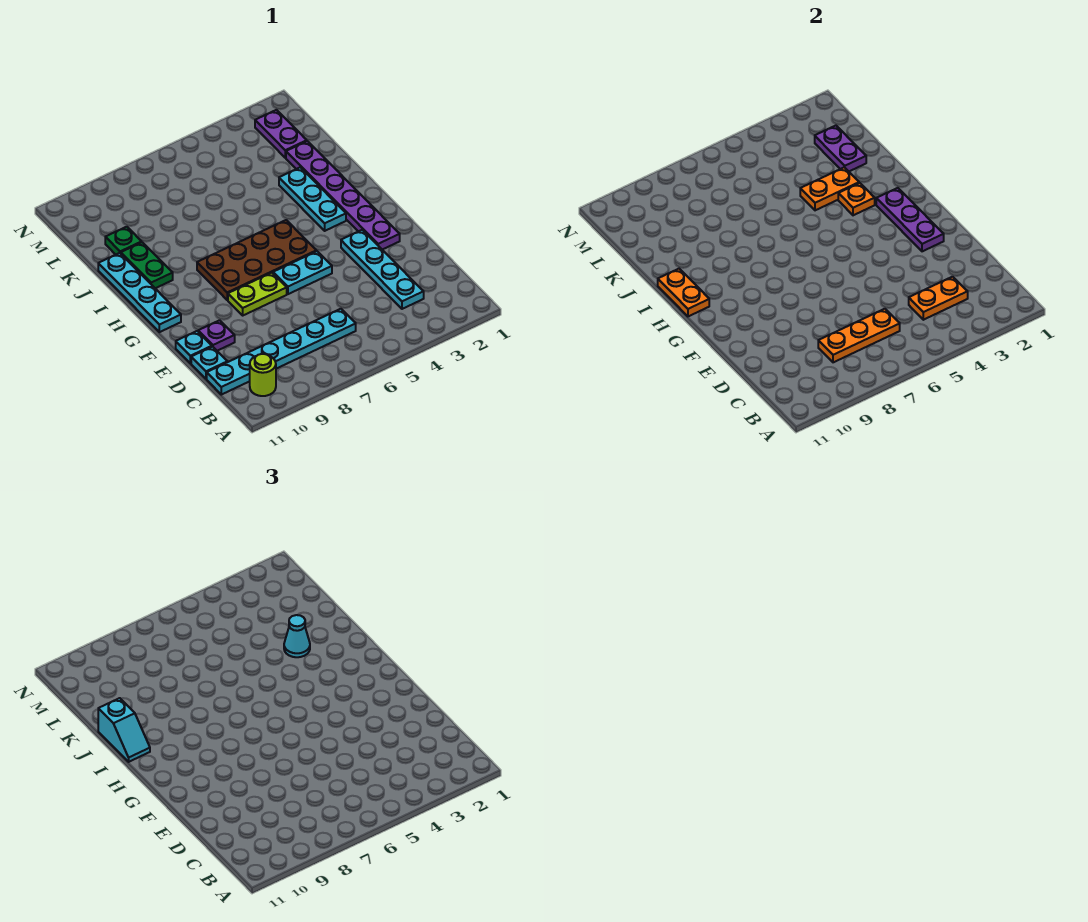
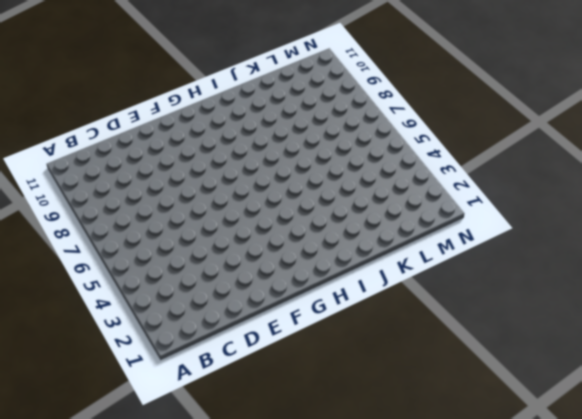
none -> lime 1x1 round brick [250,354,276,396]
none -> cyan 1x4 plate [341,230,424,309]
none -> cyan 1x6 plate [207,309,356,395]

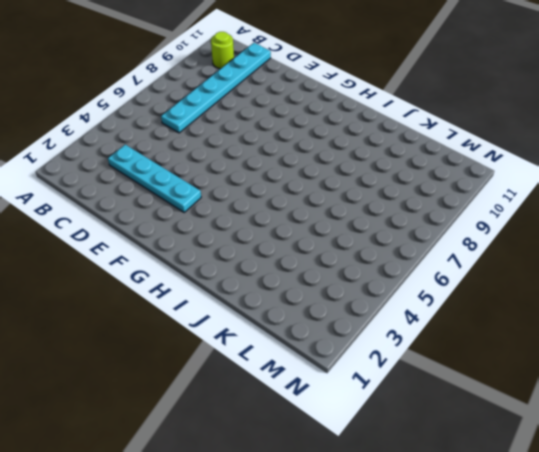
none -> cyan 1x1 plate [191,347,227,379]
none -> purple 1x1 plate [198,320,235,351]
none -> cyan 1x1 plate [176,331,212,363]

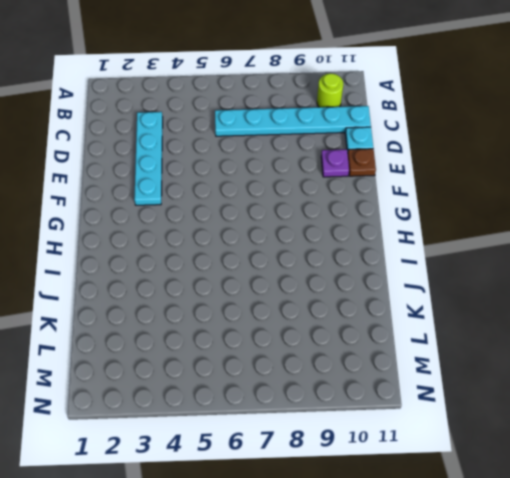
brown 1x1 plate [348,149,376,176] -> cyan 1x1 plate [176,331,212,363]
none -> purple 1x6 plate [286,141,400,250]
none -> cyan 1x2 plate [273,251,332,294]
none -> lime 1x2 plate [228,273,287,315]

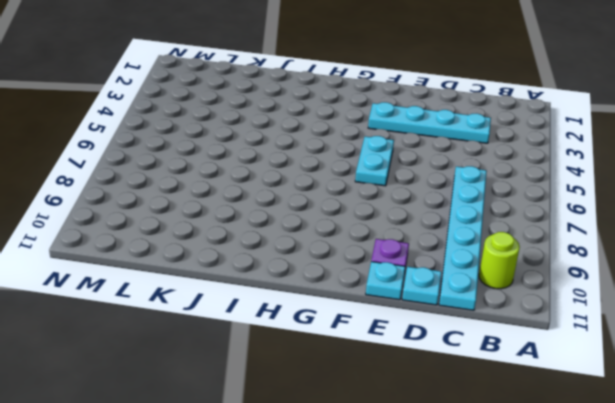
none -> purple 1x6 plate [286,141,400,250]
none -> lime 1x2 plate [228,273,287,315]
none -> brown 2x4 plate [197,220,316,300]

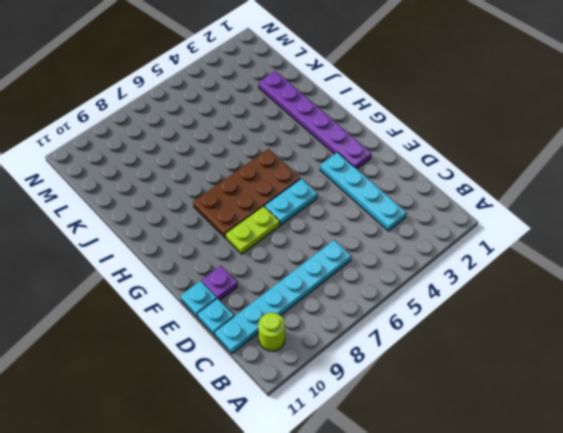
none -> cyan 1x4 plate [98,253,181,332]
none -> cyan 1x3 plate [279,167,346,231]
none -> green 1x2 plate [121,242,173,288]

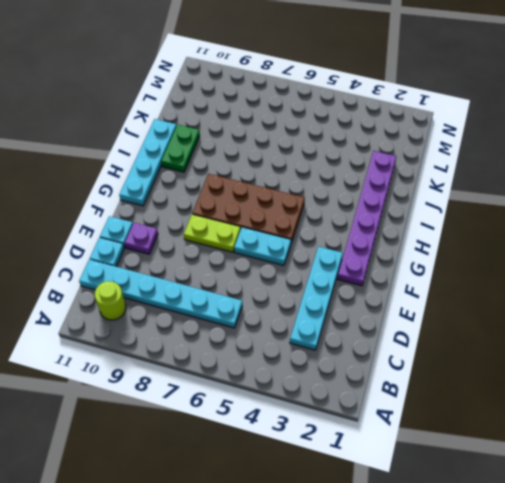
none -> cyan 1x3 plate [279,167,346,231]
none -> green 1x1 plate [105,227,142,255]
none -> purple 1x2 plate [255,110,307,158]

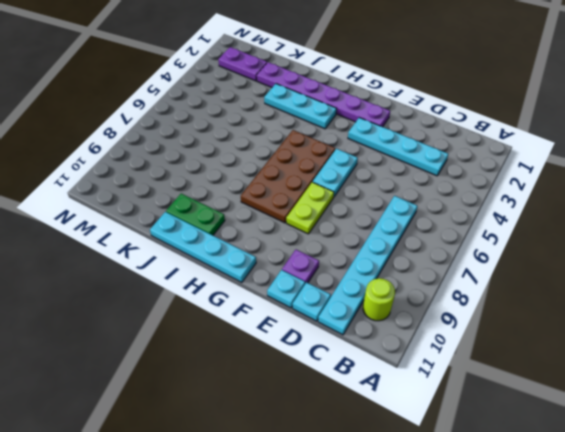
none -> green 1x1 plate [105,227,142,255]
none -> orange 1x2 plate [909,277,968,320]
none -> orange 1x3 plate [818,309,900,362]

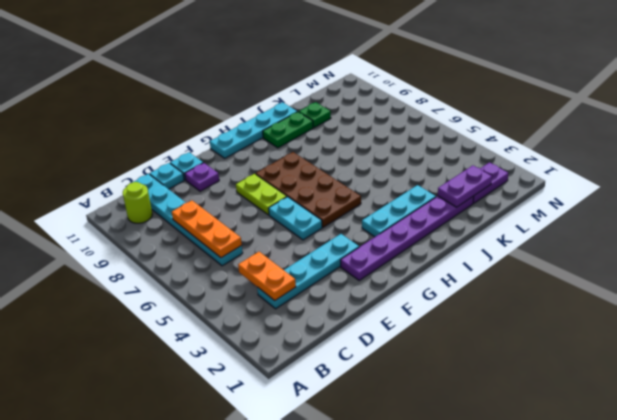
none -> purple 1x3 plate [876,188,944,251]
none -> orange 1x2 plate [658,269,709,316]
none -> orange 1x1 plate [838,183,875,215]

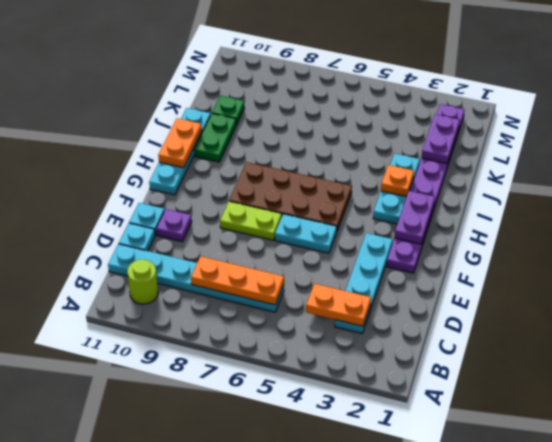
purple 1x2 plate [395,191,435,244] -> purple 1x3 plate [876,188,944,251]
none -> orange 1x2 plate [800,167,859,210]
none -> cyan 1x2 slope [98,698,150,762]
none -> cyan 1x1 cone [284,615,310,657]

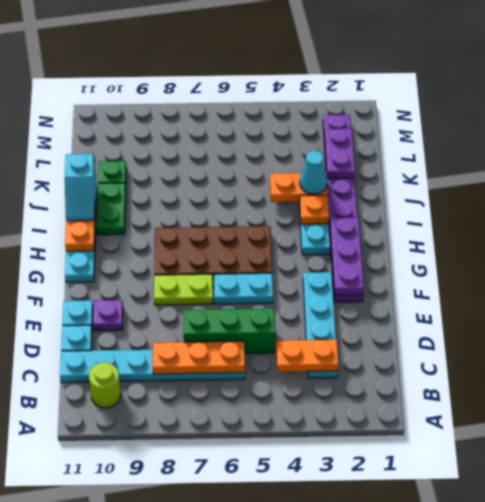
green 1x3 brick [184,308,275,354] -> none

